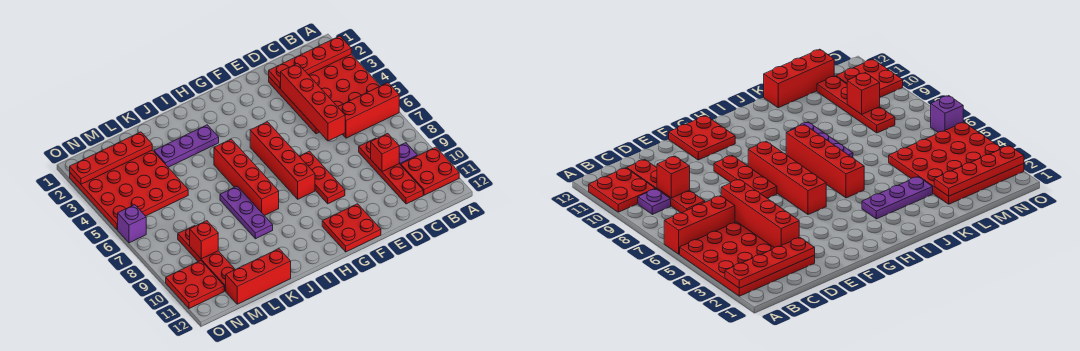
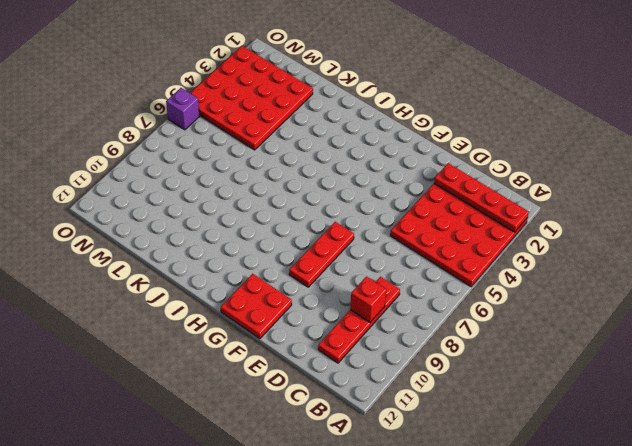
none -> red 1x3 brick [338,83,399,138]
none -> red 2x2 plate [401,147,459,195]
none -> purple 1x1 plate [399,143,417,165]

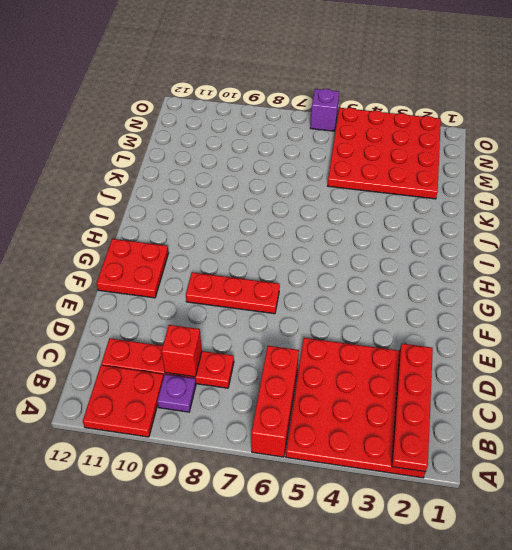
none -> red 1x4 brick [250,122,315,199]
none -> purple 1x3 plate [154,125,219,167]
none -> red 1x4 brick [214,139,279,216]

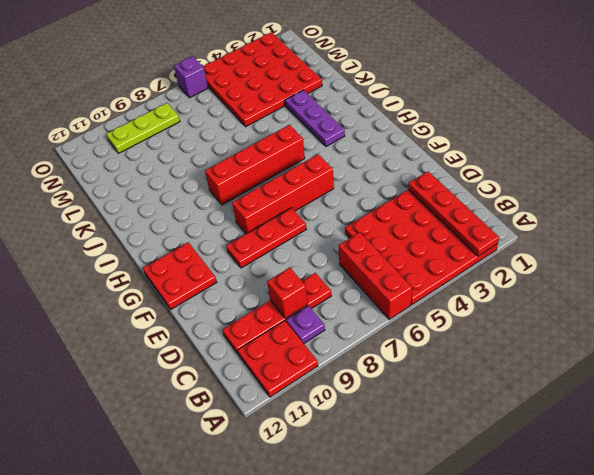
lime 1x3 plate [106,103,180,153] -> red 2x2 plate [166,260,224,309]
none -> purple 1x3 plate [220,186,273,239]
none -> red 1x3 brick [225,249,291,304]
none -> red 1x4 plate [178,226,235,291]

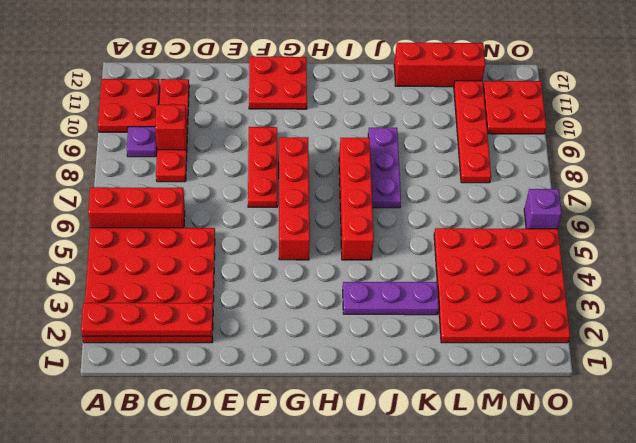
none -> red 1x4 brick [281,63,345,141]
none -> red 1x4 plate [70,132,152,184]
none -> red 1x1 brick [190,221,218,259]

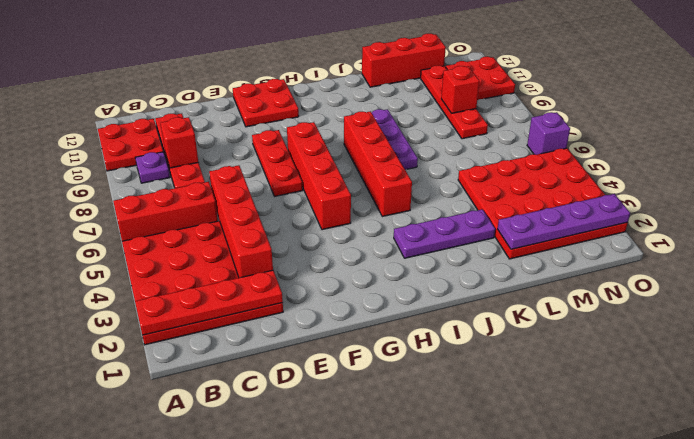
purple 1x4 plate [498,194,630,249] -> red 1x4 plate [70,132,152,184]

